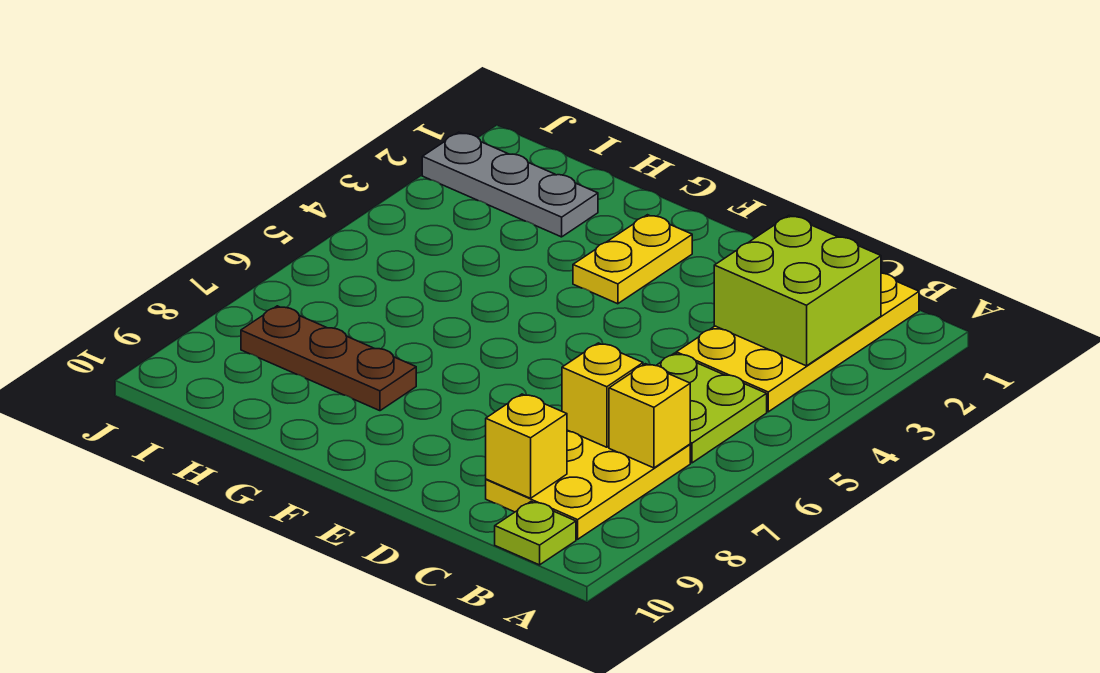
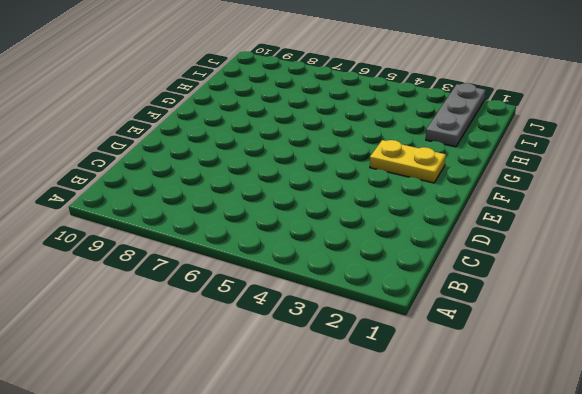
none -> yellow 2x4 plate [676,273,919,412]
none -> lime 2x2 plate [656,353,767,463]

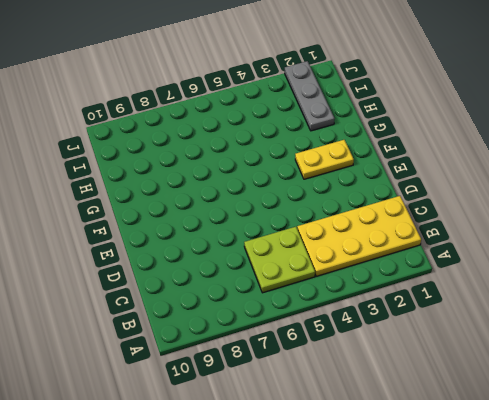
none -> yellow 2x3 plate [486,430,690,539]
none -> lime 1x1 plate [495,502,576,565]

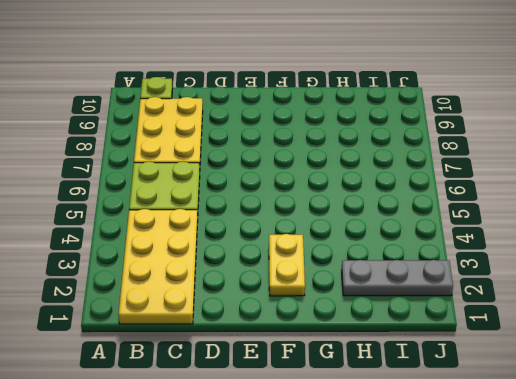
none -> brown 1x3 plate [241,306,416,411]
none -> lime 2x2 brick [714,216,881,366]

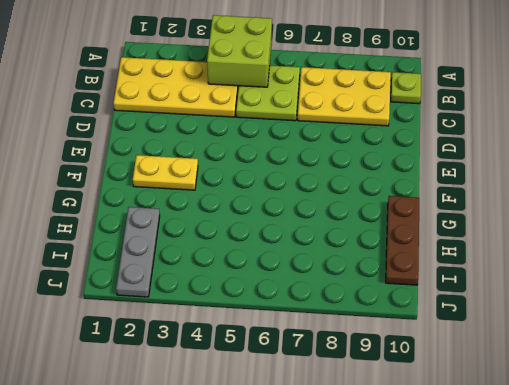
lime 2x2 brick [207,15,272,87] -> lime 2x2 brick moved to [714,216,881,366]
brown 1x3 plate [386,196,419,285] -> brown 1x3 plate moved to [241,306,416,411]
none -> yellow 1x1 brick [609,364,690,468]
none -> yellow 1x1 brick [562,343,643,447]

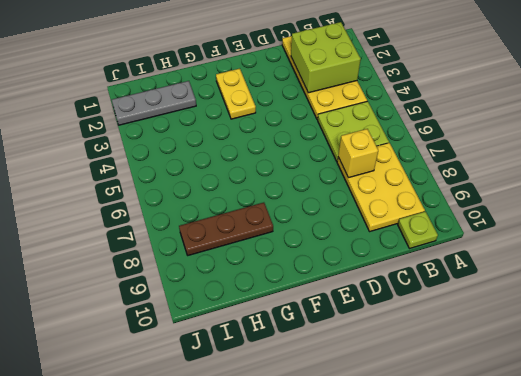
none -> yellow 1x1 brick [609,364,690,468]
none -> yellow 1x1 brick [486,394,567,498]

